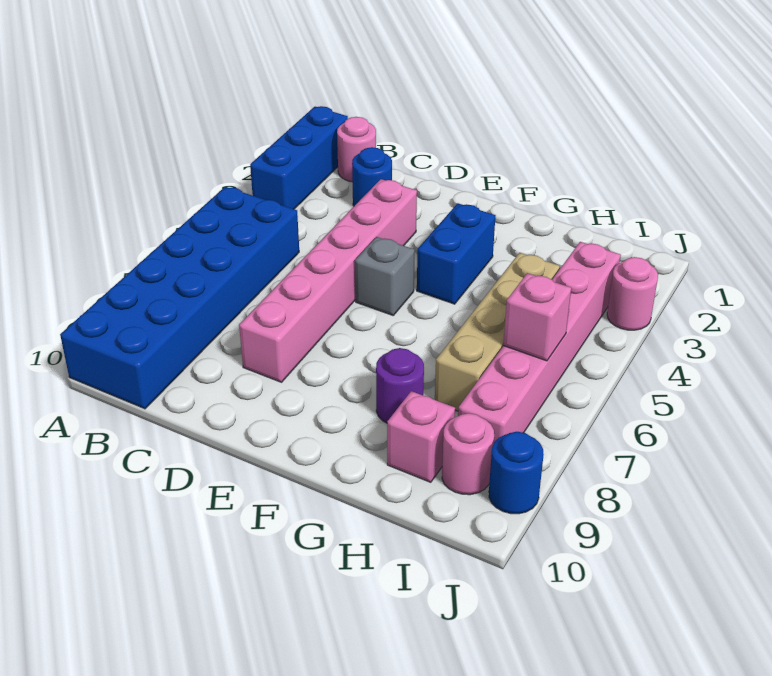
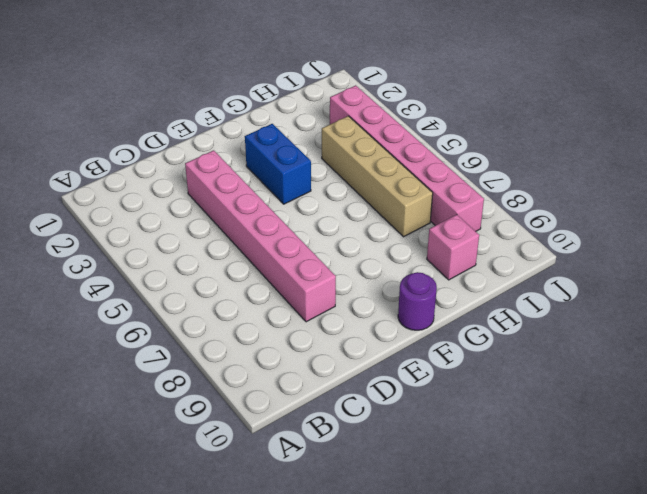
purple 1x1 round brick [398,272,437,330] -> purple 1x1 round brick moved to [376,348,424,423]
none -> blue 1x3 brick [250,106,348,209]
none -> blue 2x6 brick [60,187,299,409]
none -> pink 1x1 round brick [337,117,376,182]

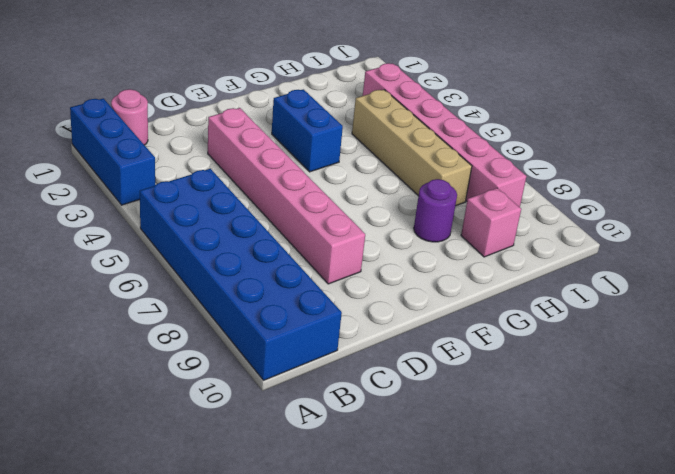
none -> blue 1x1 round brick [352,147,392,206]
none -> grey 1x1 brick [355,237,415,315]
none -> pink 1x1 round brick [442,413,494,495]

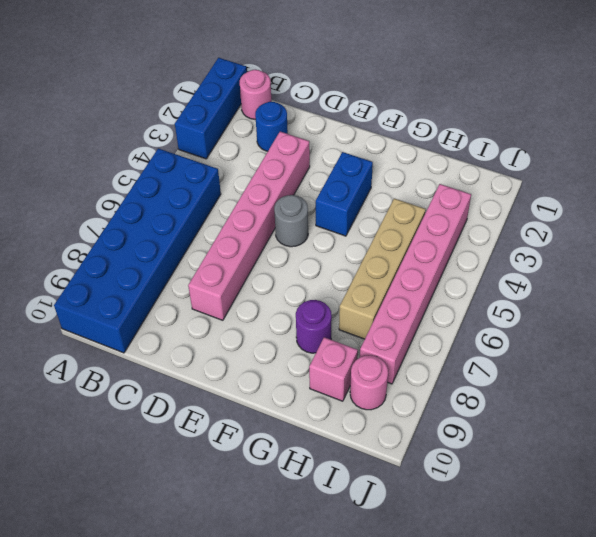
grey 1x1 round brick [274,195,308,247] -> grey 1x1 brick [355,237,415,315]
none -> pink 1x1 round brick [607,257,658,330]
none -> blue 1x1 round brick [489,432,544,514]
none -> pink 1x1 brick [503,273,571,361]

